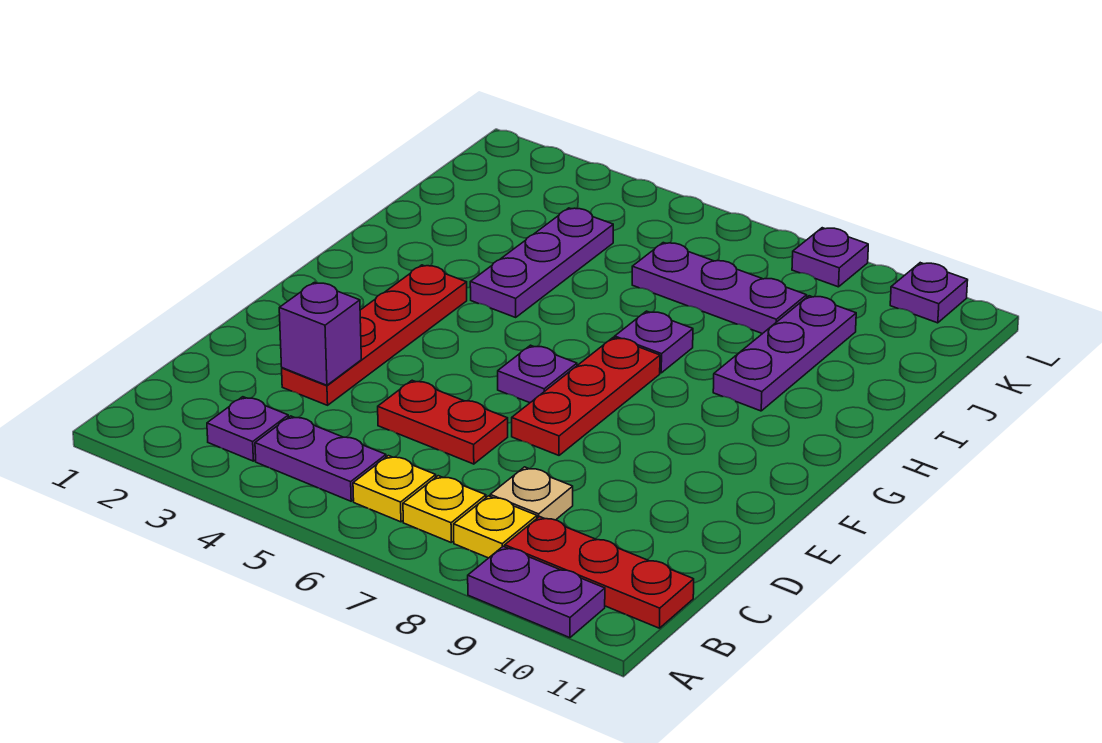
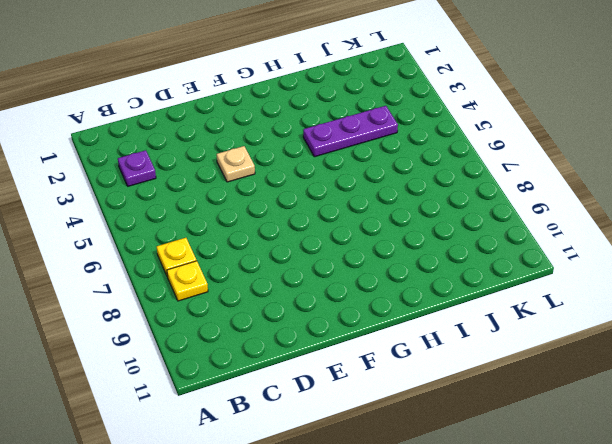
tan 1x1 plate [217,146,255,182] -> tan 1x1 plate moved to [490,467,573,520]
none -> purple 1x2 plate [468,546,605,638]
none -> purple 1x2 plate [255,416,386,501]
none -> yellow 1x1 plate [353,456,436,522]

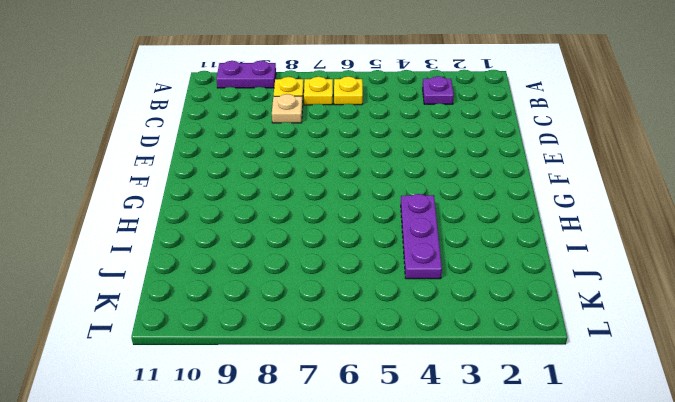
none -> purple 1x2 plate [255,416,386,501]
none -> red 1x3 plate [505,517,694,628]
none -> red 1x4 plate [282,265,467,405]

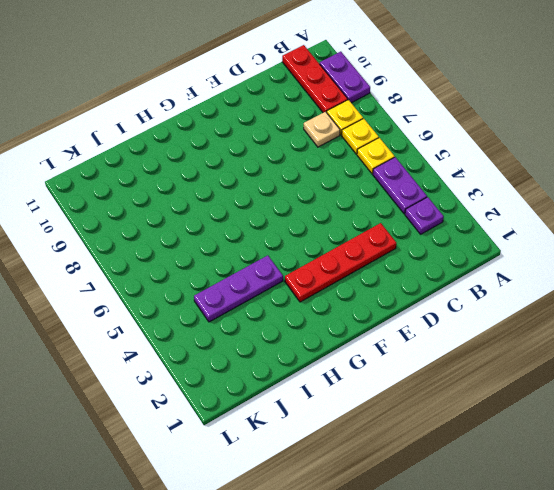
none -> red 1x2 plate [378,380,508,464]
none -> red 1x3 plate [512,337,660,455]
none -> purple 1x1 plate [498,345,577,403]

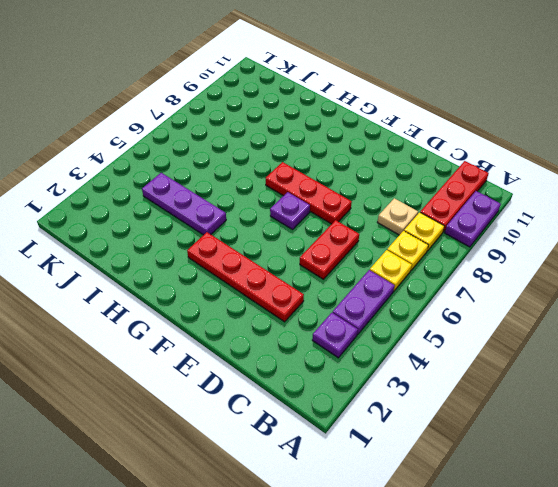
none -> purple 1x1 plate [615,311,693,373]
none -> purple 1x3 plate [713,296,856,411]
none -> purple 1x3 plate [632,243,807,334]

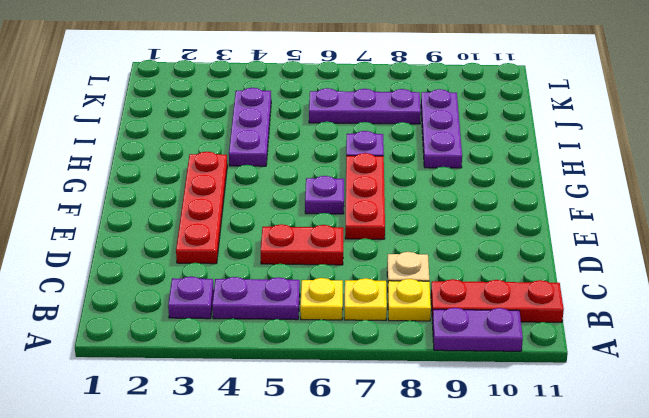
none -> purple 1x1 plate [792,228,868,287]
none -> purple 1x1 plate [890,263,968,323]
none -> purple 1x1 brick [279,282,361,385]

